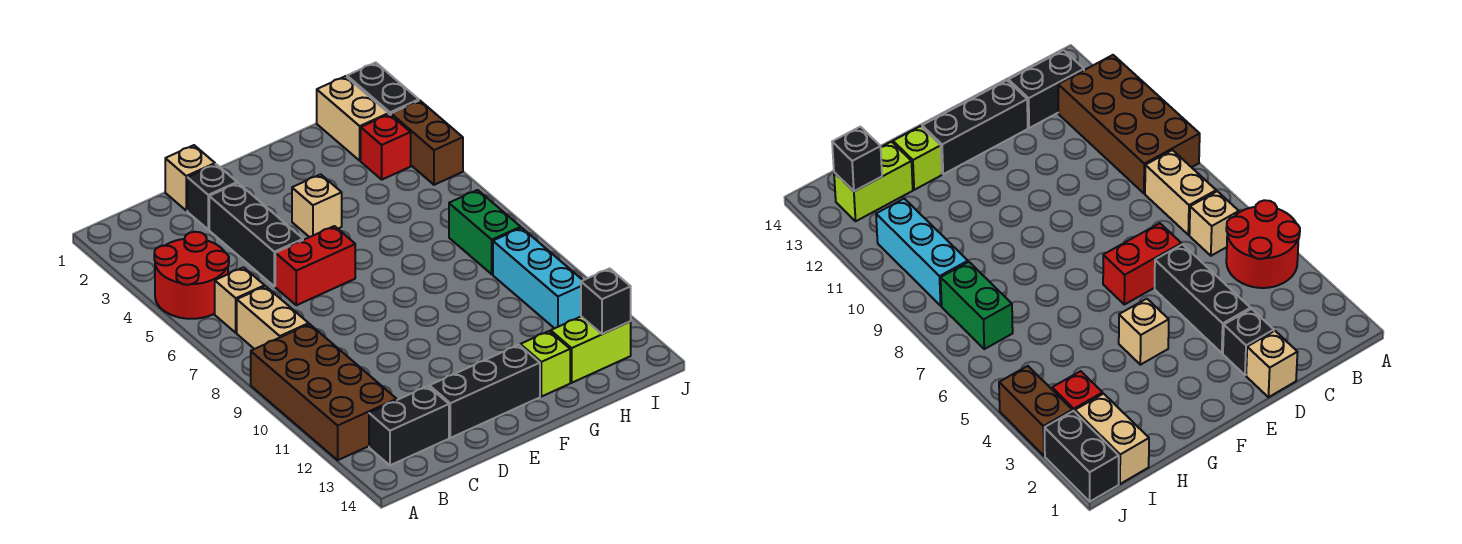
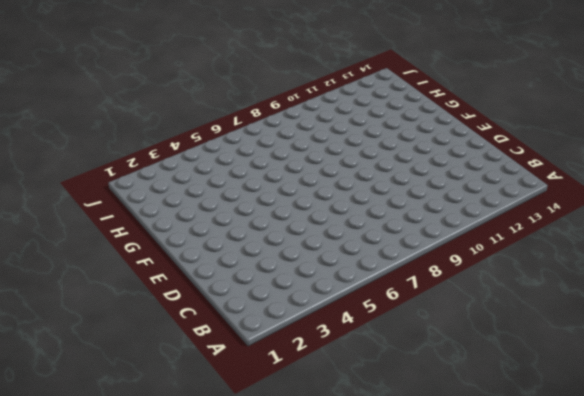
none -> red 2x2 round brick [154,232,229,319]
none -> brown 2x4 brick [251,324,397,460]
none -> tan 1x1 brick [215,267,265,333]

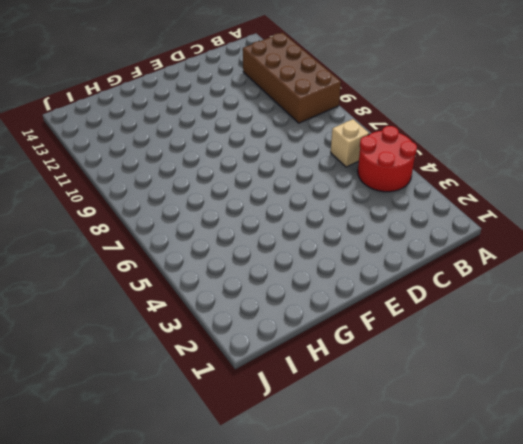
none -> tan 1x2 brick [237,286,309,349]
none -> black 1x2 brick [369,386,449,465]
none -> tan 1x1 brick [165,145,215,211]

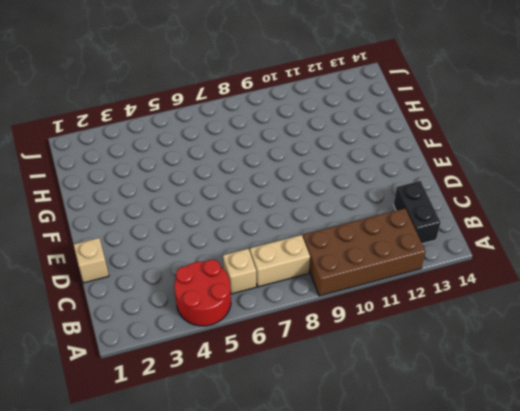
none -> black 1x1 brick [187,164,237,230]
none -> black 1x3 brick [209,183,303,286]
none -> red 1x2 brick [275,226,355,305]

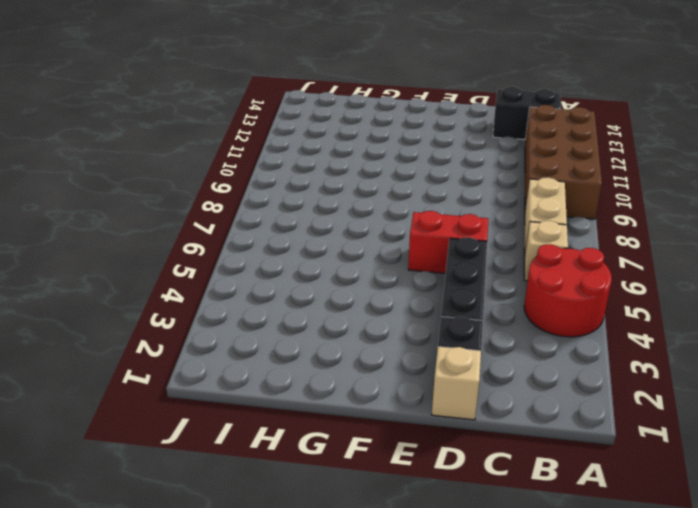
none -> black 1x3 brick [430,345,540,438]
none -> tan 1x1 brick [292,174,342,237]
none -> lime 1x1 brick [520,331,570,397]

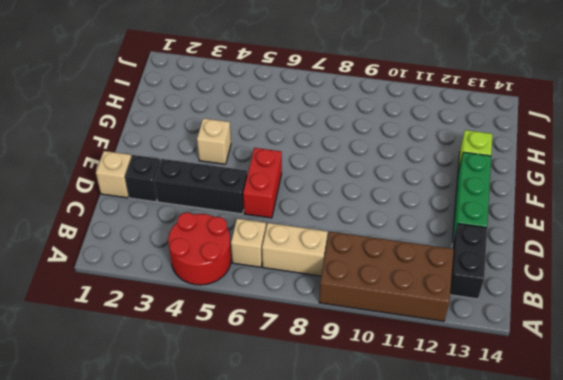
green 1x3 brick [453,152,491,239] -> black 1x3 brick [430,345,540,438]
none -> lime 1x2 brick [551,317,631,383]
none -> tan 1x2 brick [317,76,389,161]
none -> red 1x1 brick [361,114,411,180]

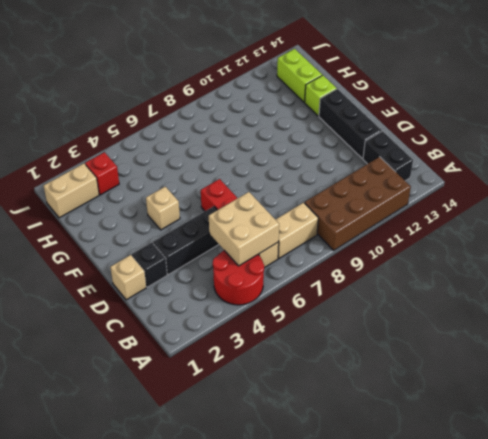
tan 2x2 brick [209,192,279,266] -> none
none -> green 1x2 brick [449,190,521,274]
none -> cyan 1x3 brick [493,228,583,328]
none -> black 1x2 brick [347,63,419,115]

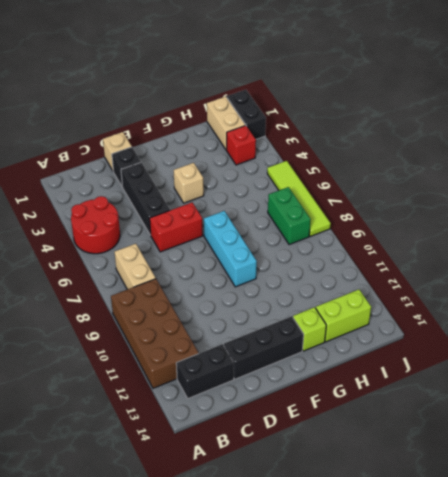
cyan 1x3 brick [204,211,257,287] -> cyan 1x3 brick moved to [493,228,583,328]
lime 1x4 tile [267,161,331,236] -> none
none -> tan 1x1 brick [215,267,265,333]
none -> brown 1x2 brick [391,100,463,185]
none -> black 1x1 brick [581,268,631,334]

